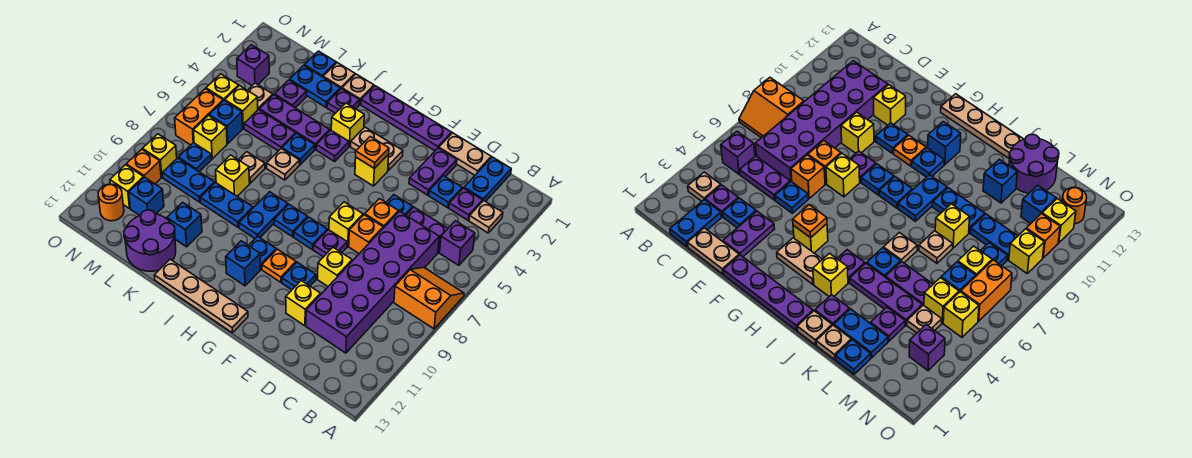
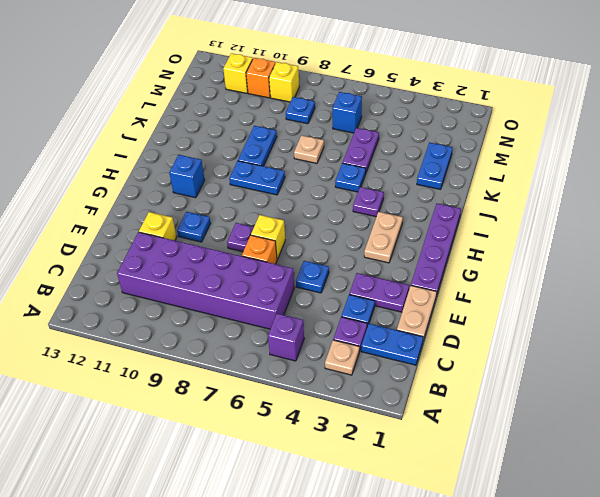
none -> orange 2x2 slope [394,267,464,329]
none -> purple 1x2 plate [406,207,448,253]
none -> orange 1x1 brick [365,199,399,228]
none -> yellow 1x1 brick [318,247,352,286]

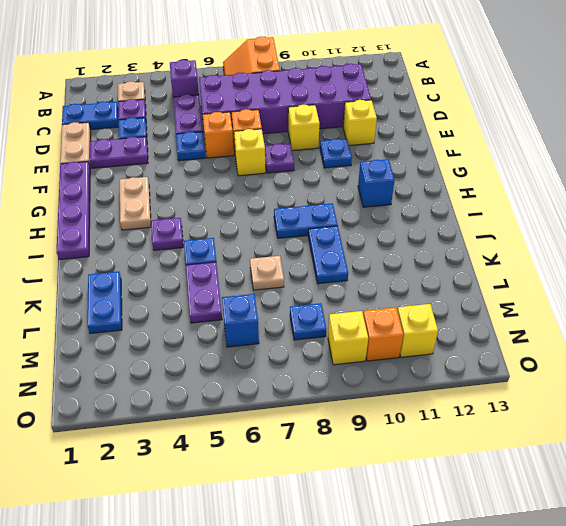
none -> yellow 1x1 brick [355,154,389,186]
none -> blue 1x1 plate [294,217,327,250]
none -> orange 1x1 plate [262,249,296,282]
none -> tan 1x4 plate [154,259,248,333]

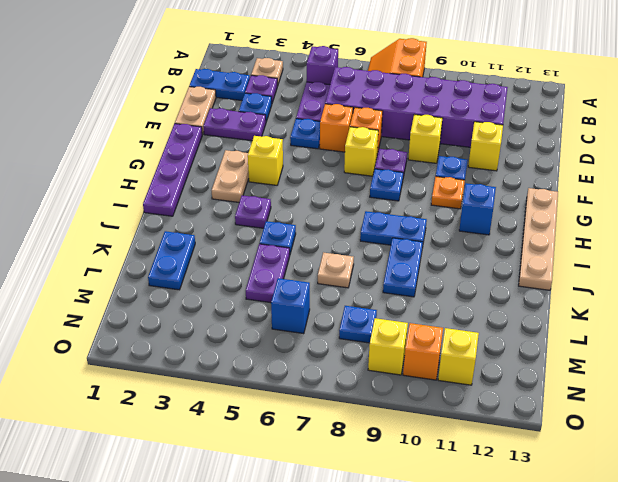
none -> blue 1x1 plate [274,205,308,237]
none -> blue 1x1 plate [248,236,276,269]
none -> yellow 1x1 brick [331,103,364,146]
none -> tan 1x1 plate [342,74,374,104]

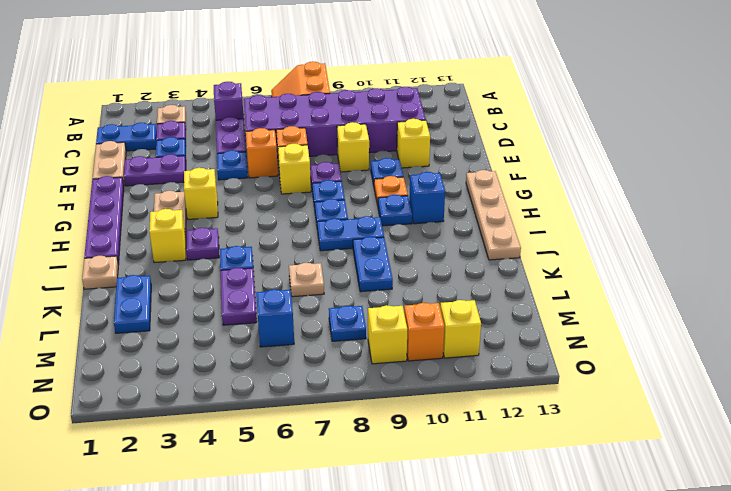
none -> purple 1x1 plate [327,89,359,113]
none -> purple 1x3 plate [259,95,330,149]
none -> tan 1x1 plate [267,149,300,180]
none -> tan 1x1 plate [323,63,355,89]

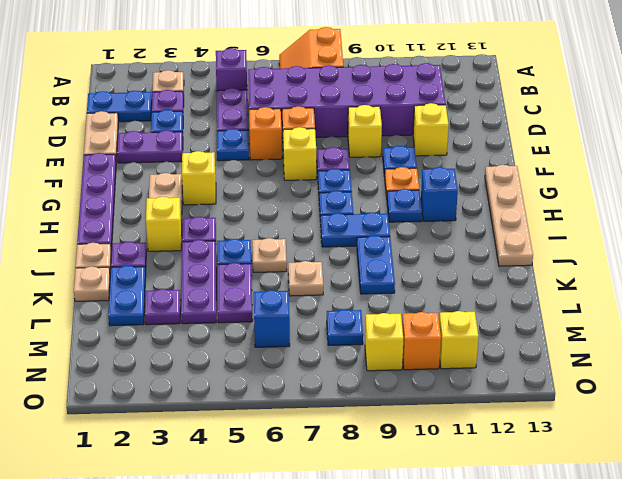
none -> yellow 1x1 brick [216,155,250,196]
none -> blue 1x1 brick [167,202,202,247]
none -> purple 2x2 round brick [124,210,176,271]
none -> blue 1x1 plate [304,51,336,77]

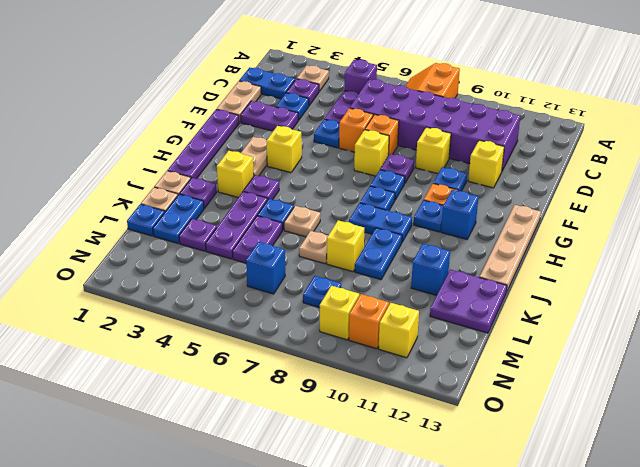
purple 2x2 plate [430,270,507,333] -> purple 2x2 round brick [124,210,176,271]
none -> blue 1x2 plate [162,158,215,202]
none -> tan 1x1 plate [248,83,273,109]
none -> yellow 1x1 brick [225,86,258,128]
none -> yellow 1x1 brick [193,116,227,159]

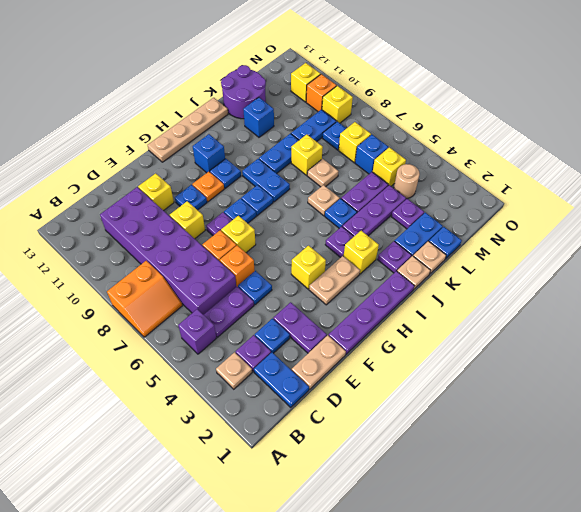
tan 1x1 round brick [394,164,420,199] -> tan 1x1 plate [248,83,273,109]
none -> blue 1x1 brick [129,177,164,216]
none -> purple 1x1 brick [237,45,269,85]
none -> yellow 1x1 brick [206,74,239,101]
none -> orange 1x2 brick [175,89,223,145]

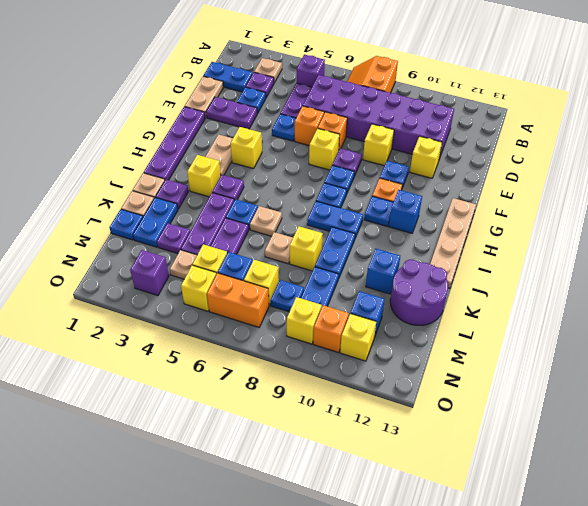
none -> orange 1x1 round brick [98,184,124,221]
none -> orange 1x1 plate [356,136,389,168]

